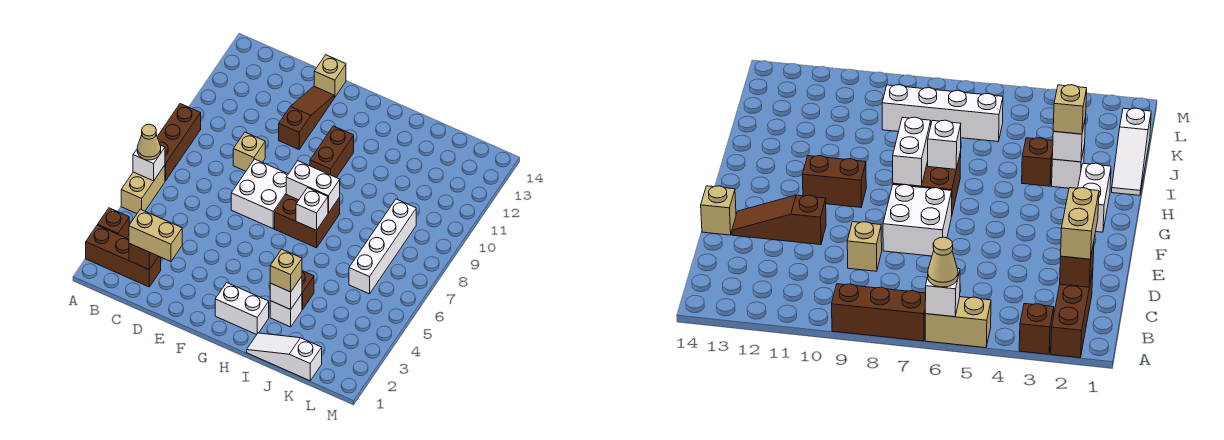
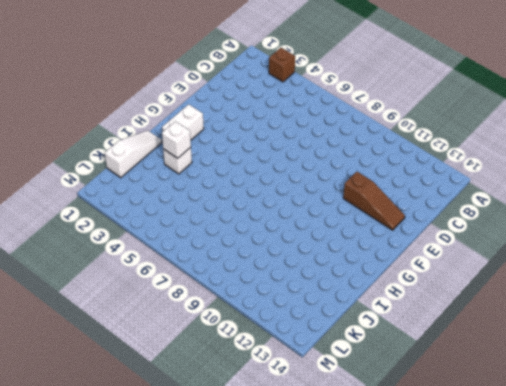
none -> brown 1x3 brick [86,225,161,287]
none -> tan 1x2 brick [121,165,165,214]
none -> brown 1x3 brick [157,104,201,181]

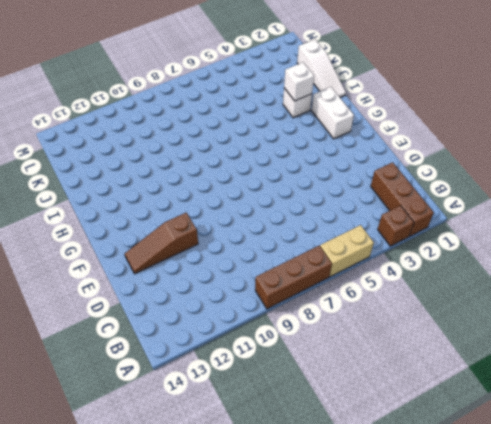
none -> tan 1x1 brick [233,132,265,171]
none -> white 2x2 brick [231,159,288,229]
none -> tan 1x1 brick [314,55,346,97]

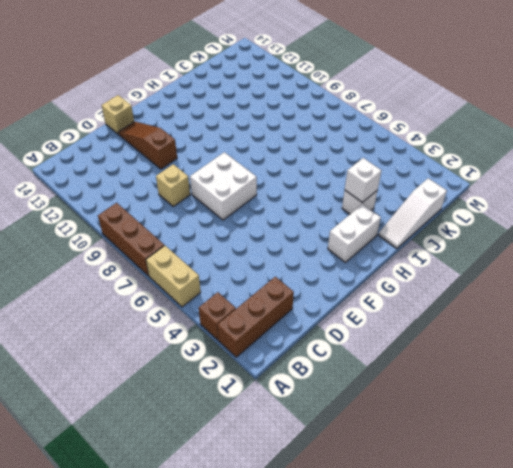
none -> brown 2x2 brick [275,195,340,248]
none -> brown 1x2 brick [310,126,354,178]
none -> brown 1x1 brick [302,271,314,310]

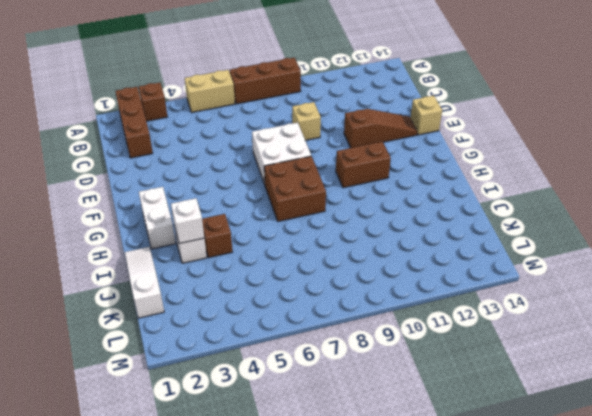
none -> white 1x4 brick [349,199,416,294]
none -> white 1x1 brick [133,145,165,181]
none -> brown 1x1 brick [129,244,158,269]

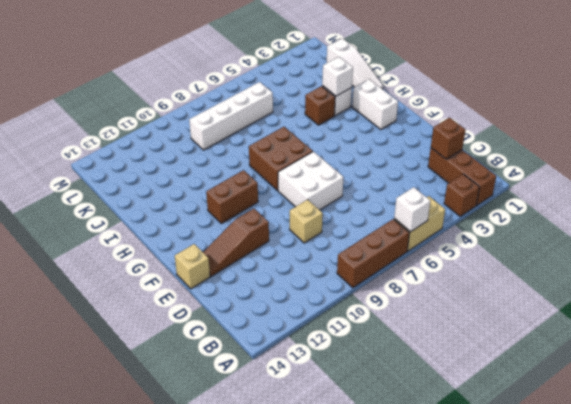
none -> white 1x2 brick [286,161,340,213]
none -> white 1x1 brick [296,188,328,230]
none -> tan 1x1 cone [137,124,161,160]

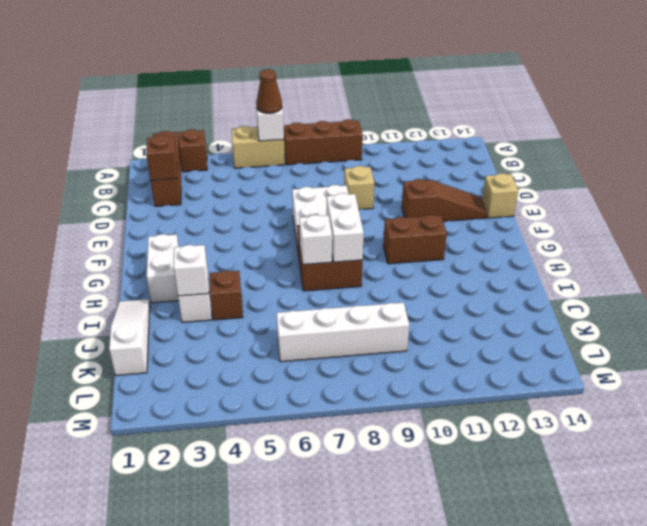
brown 1x1 cone [256,69,282,113] -> tan 1x1 cone [137,124,161,160]
none -> tan 1x2 brick [129,209,182,262]
none -> tan 1x1 brick [270,249,302,292]

